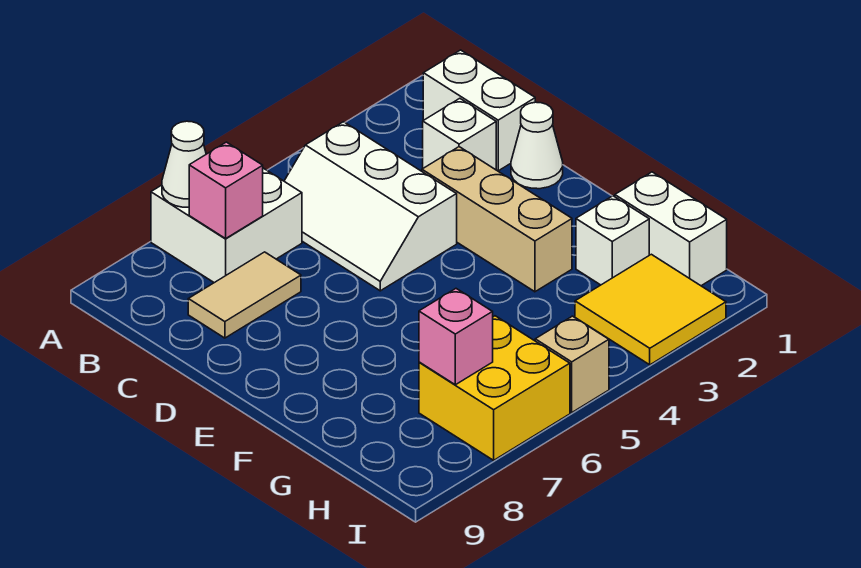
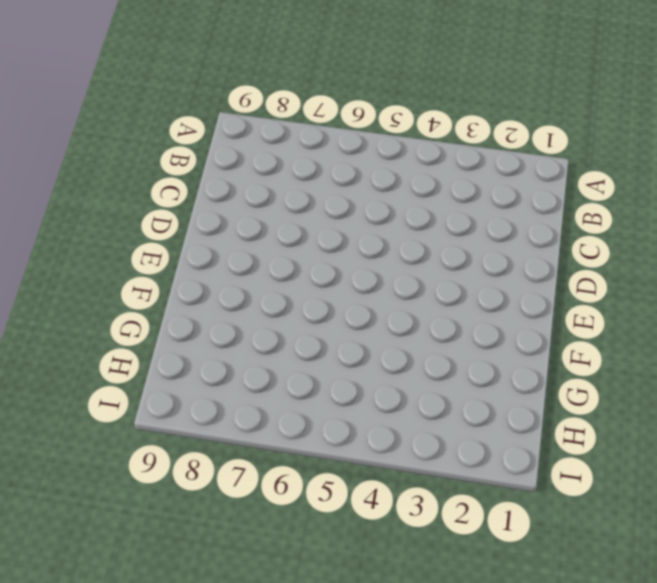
none -> white 2x2 brick [151,168,302,283]
none -> white 1x2 brick [423,50,535,171]
none -> white 2x3 slope [284,122,457,291]

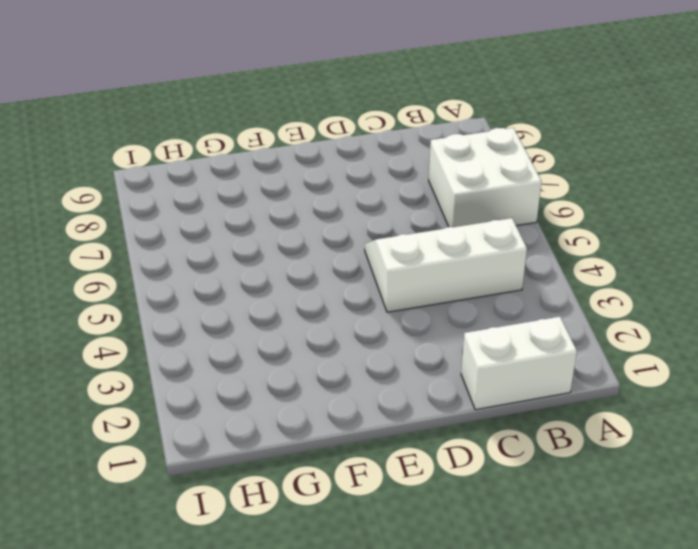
none -> white 1x1 brick [423,98,496,170]
none -> tan 1x2 tile [188,252,301,338]
none -> white 1x1 cone [511,102,563,189]

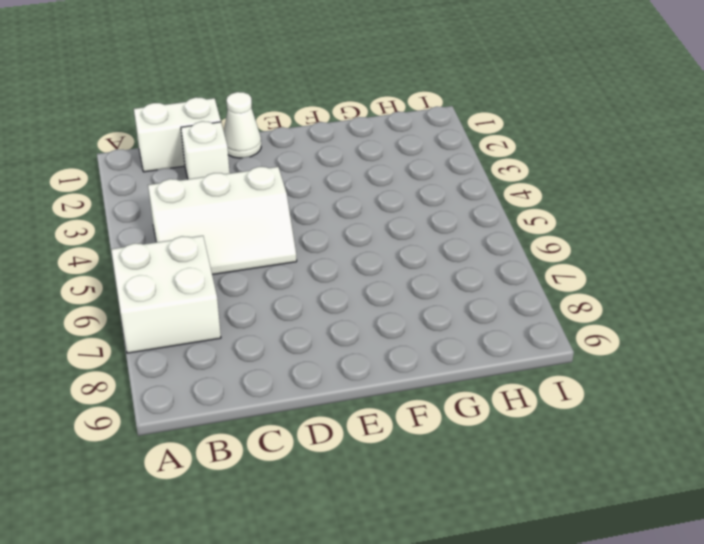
none -> tan 1x2 tile [188,252,301,338]
none -> tan 1x3 brick [422,147,572,292]
none -> white 1x2 brick [615,172,727,286]

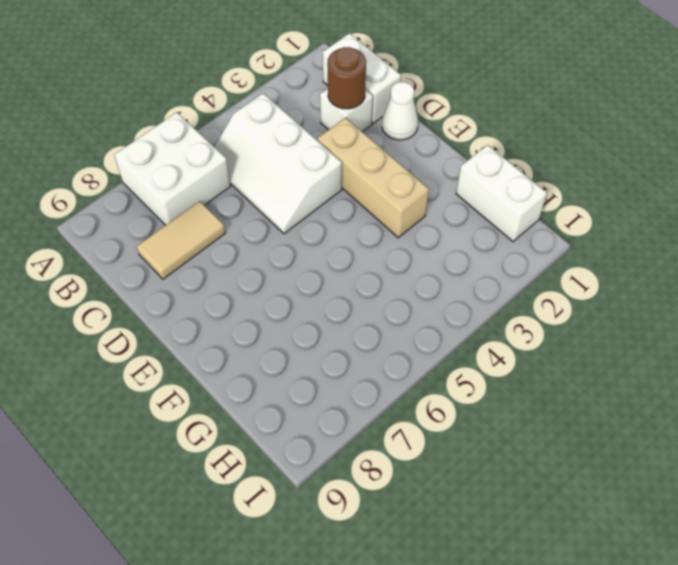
brown 1x1 round brick [327,47,366,109] -> none
none -> white 1x1 brick [576,196,649,285]
none -> yellow 2x2 tile [575,254,726,365]
none -> yellow 2x2 brick [419,316,570,460]

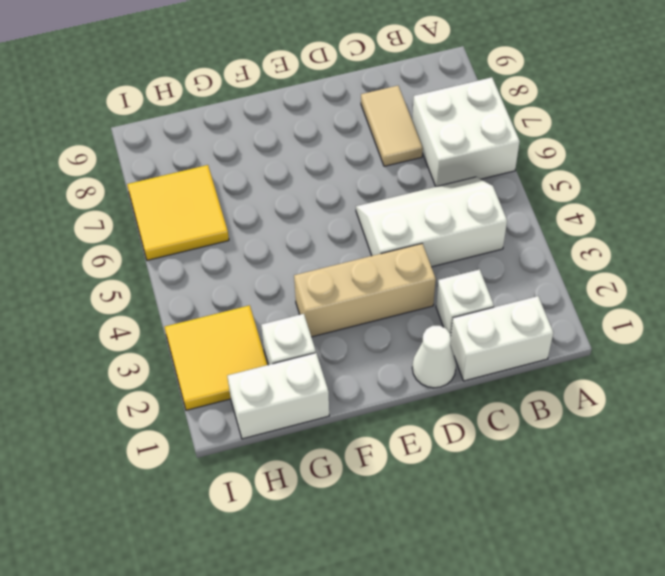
yellow 2x2 tile [127,165,229,260] -> yellow 2x2 brick [419,316,570,460]
none -> tan 1x1 brick [535,316,609,412]
none -> white 1x1 cone [162,121,206,207]
none -> pink 1x1 brick [189,142,263,238]

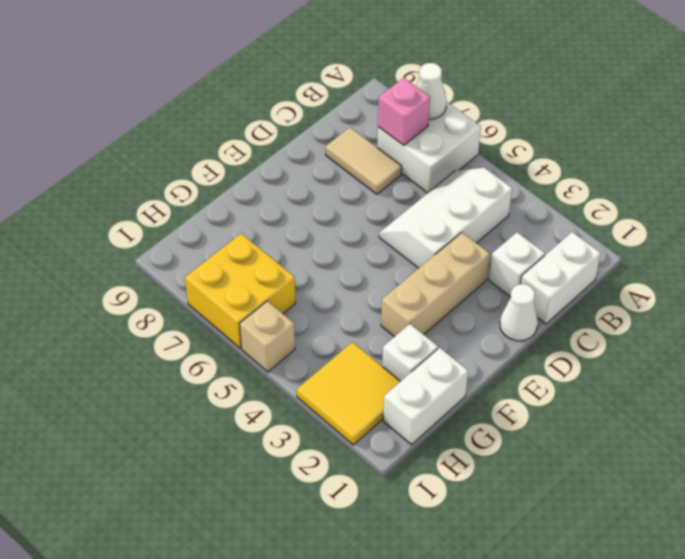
none -> pink 1x1 brick [419,289,493,385]

